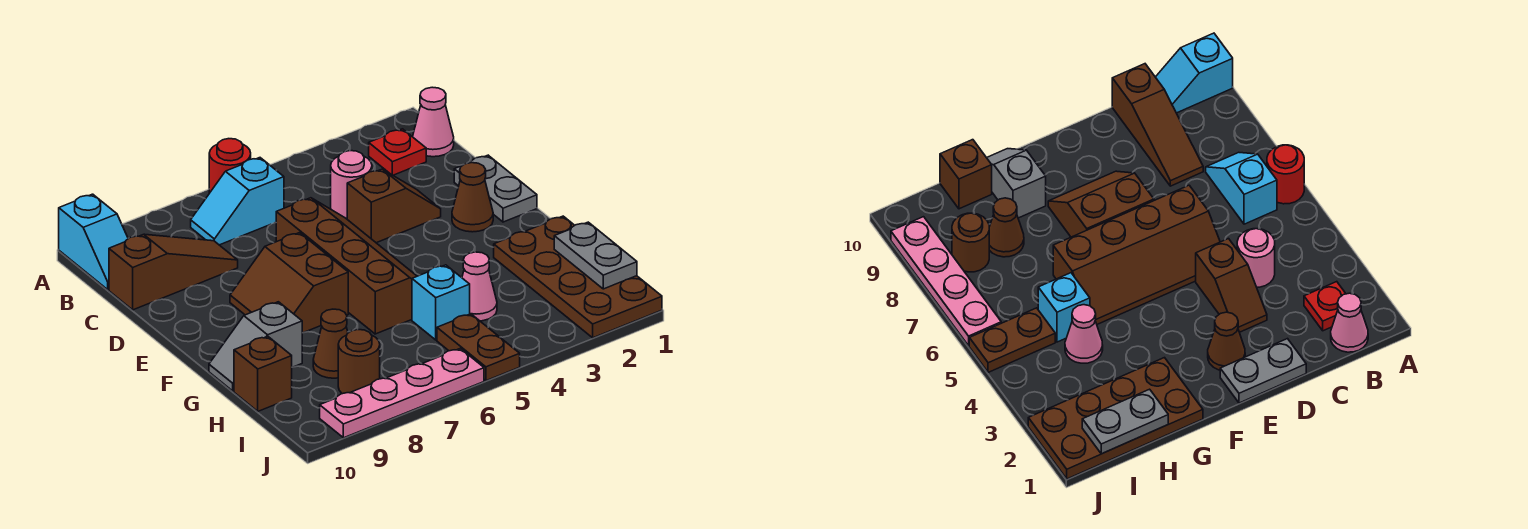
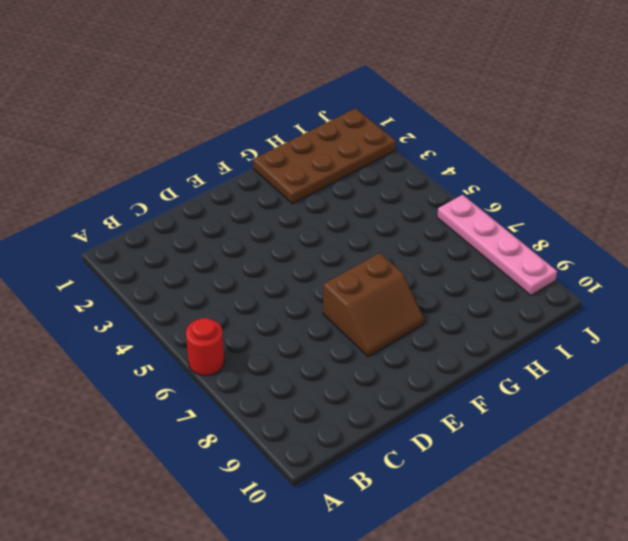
none -> cyan 1x2 slope [59,194,128,289]
none -> pink 1x1 cone [413,87,454,157]
none -> red 1x1 plate [369,129,426,175]

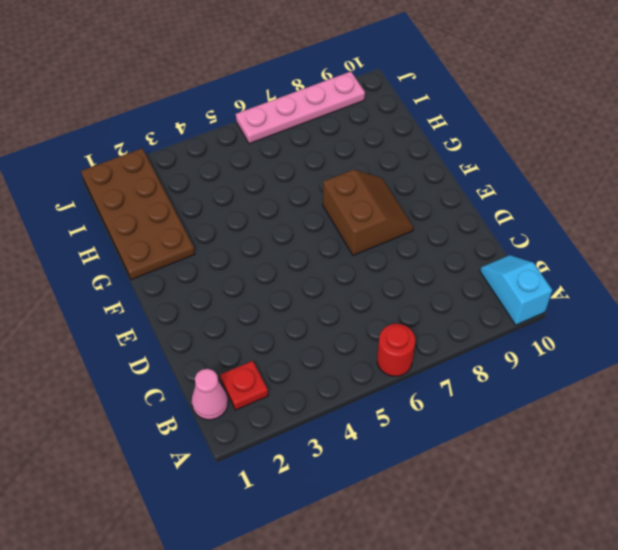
none -> cyan 1x2 slope [191,158,284,245]
none -> pink 1x1 round brick [331,151,372,219]
none -> brown 1x3 slope [109,234,238,310]

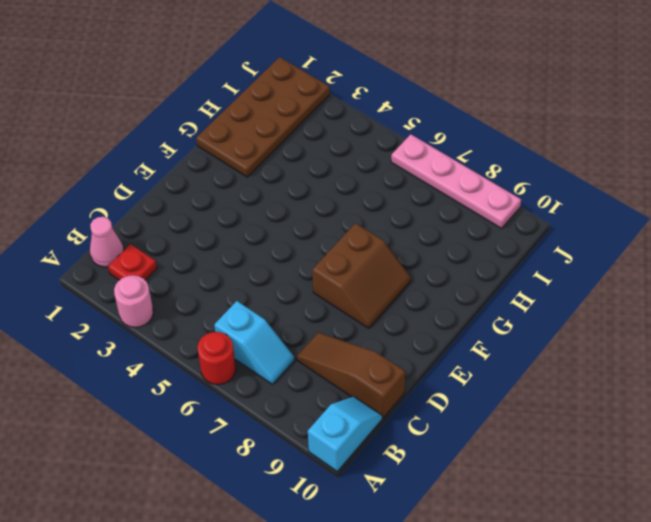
pink 1x1 round brick [114,275,153,327] -> pink 1x1 round brick moved to [331,151,372,219]
none -> grey 1x2 plate [454,155,537,222]
none -> brown 1x2 slope [347,169,441,243]
none -> brown 2x4 slope [276,198,417,334]

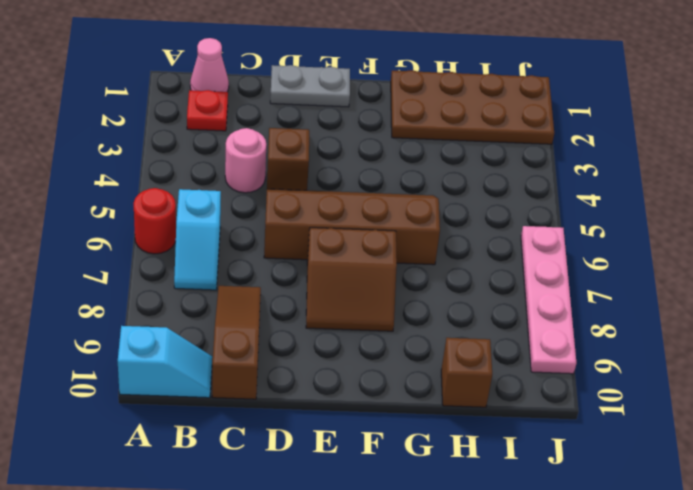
none -> brown 1x1 cone [452,163,493,232]
none -> grey 1x2 slope [209,302,302,391]
none -> pink 1x1 cone [462,252,497,321]

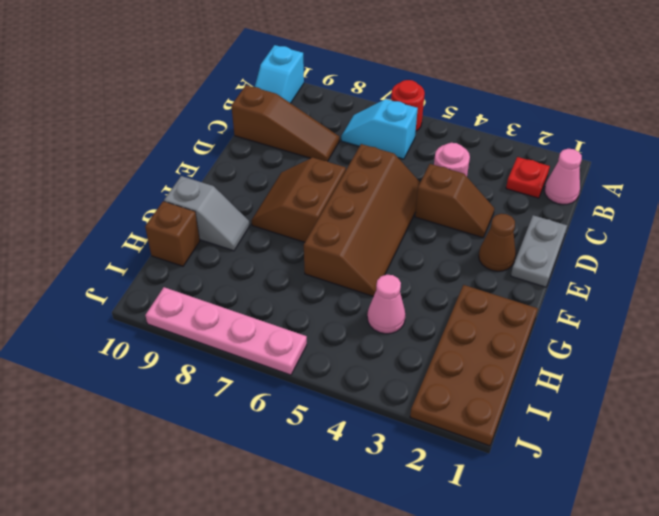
grey 1x2 slope [164,176,249,251] -> grey 1x2 slope turned to [209,302,302,391]
none -> cyan 1x1 brick [412,265,470,340]
none -> brown 1x1 cone [313,309,348,378]
none -> brown 1x2 plate [437,314,520,381]

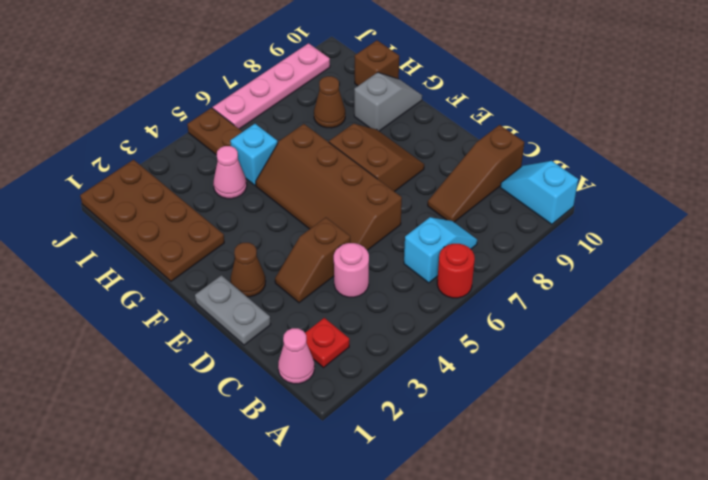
none -> brown 1x1 round brick [338,330,380,394]
none -> grey 1x2 plate [554,222,637,289]

